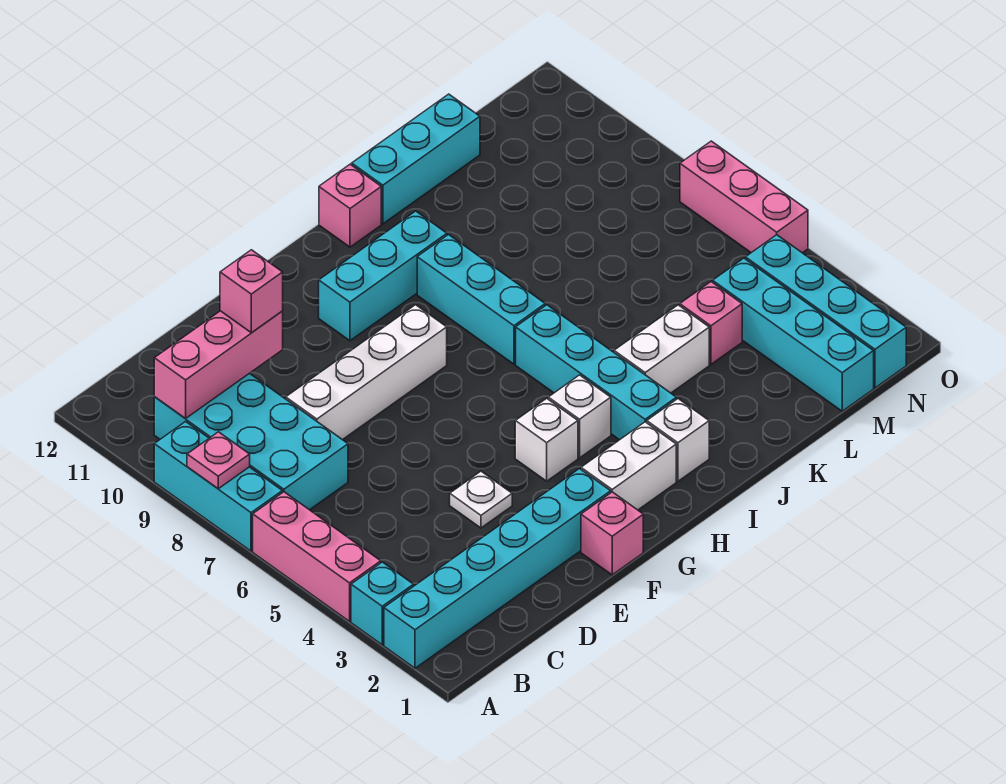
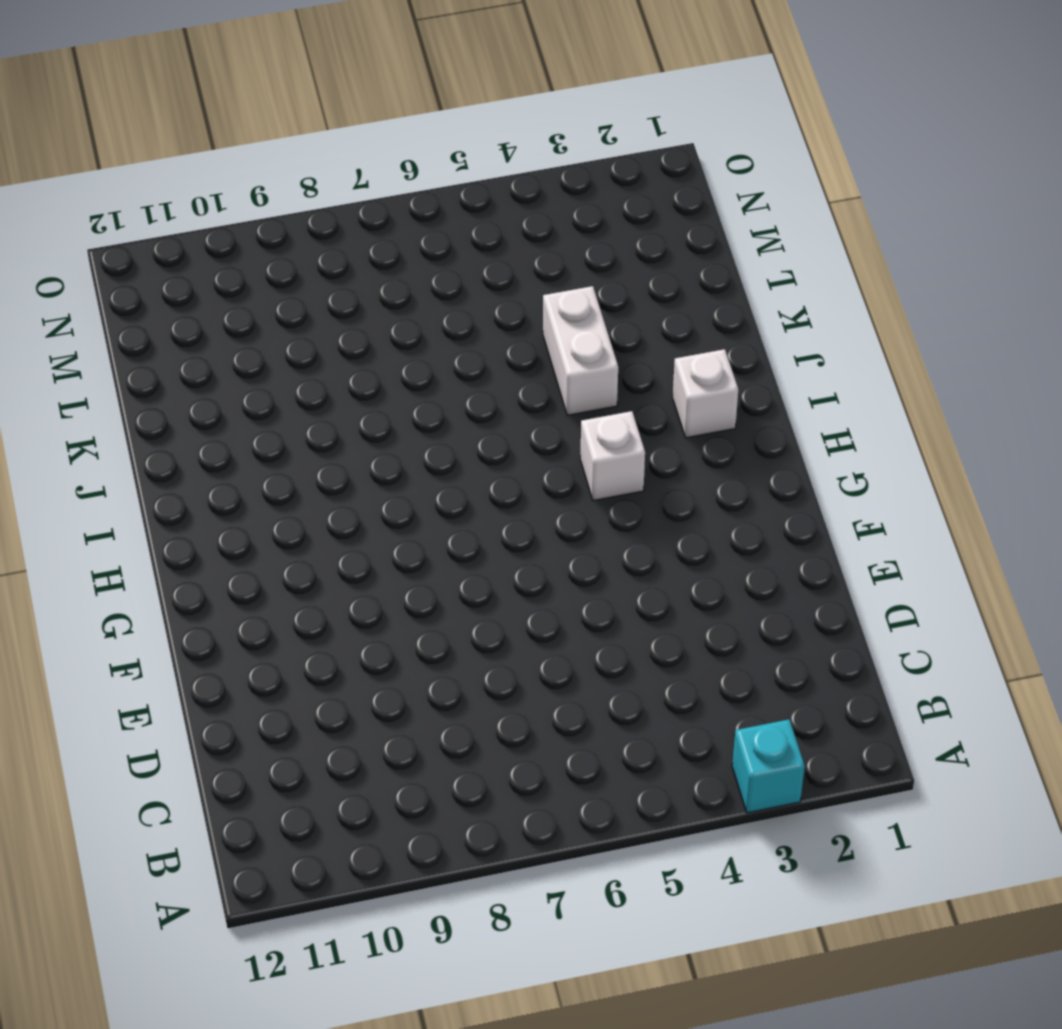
none -> cyan 1x6 brick [384,469,611,668]
none -> pink 1x3 brick [253,492,381,621]
none -> cyan 1x3 brick [154,422,282,551]

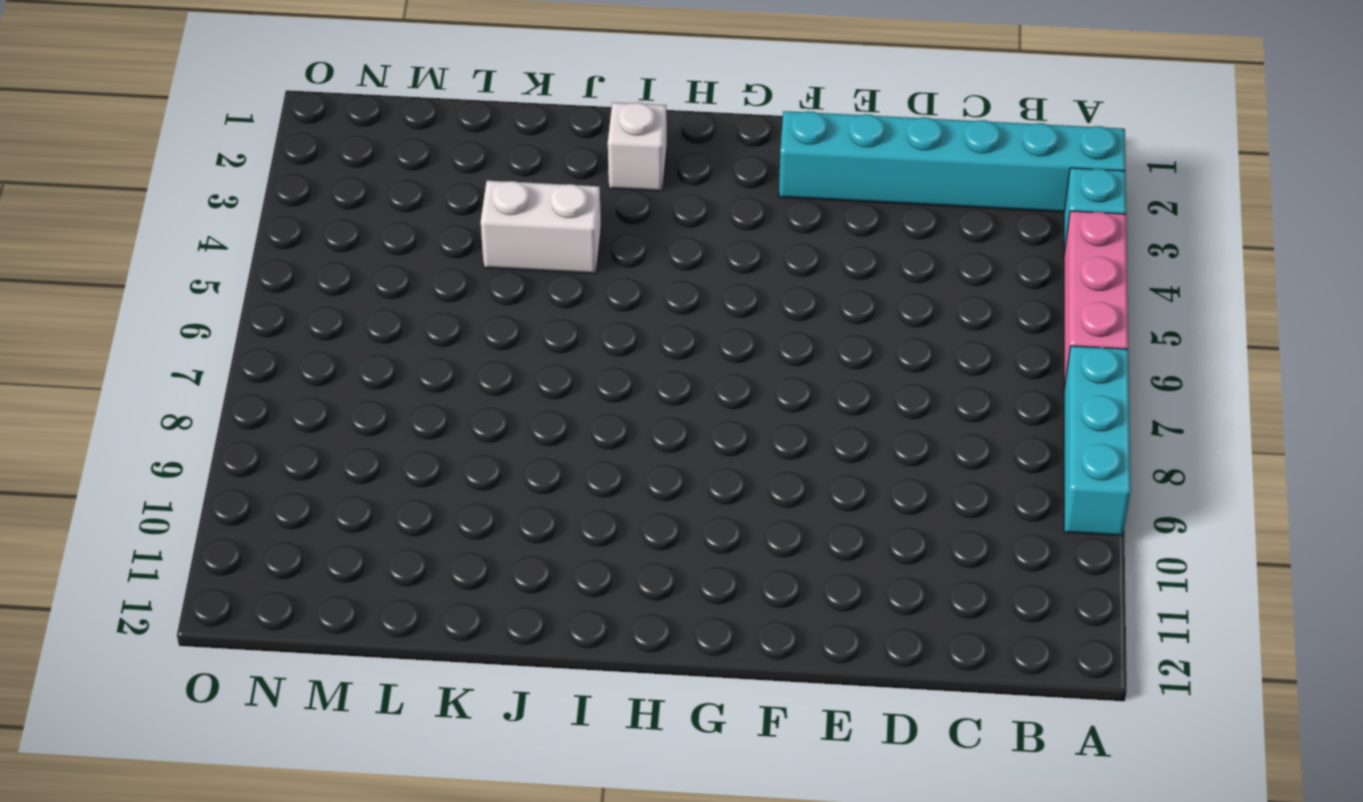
none -> cyan 2x4 brick [154,373,348,510]
none -> white 1x4 brick [286,305,447,440]
none -> white 1x1 plate [450,471,512,528]

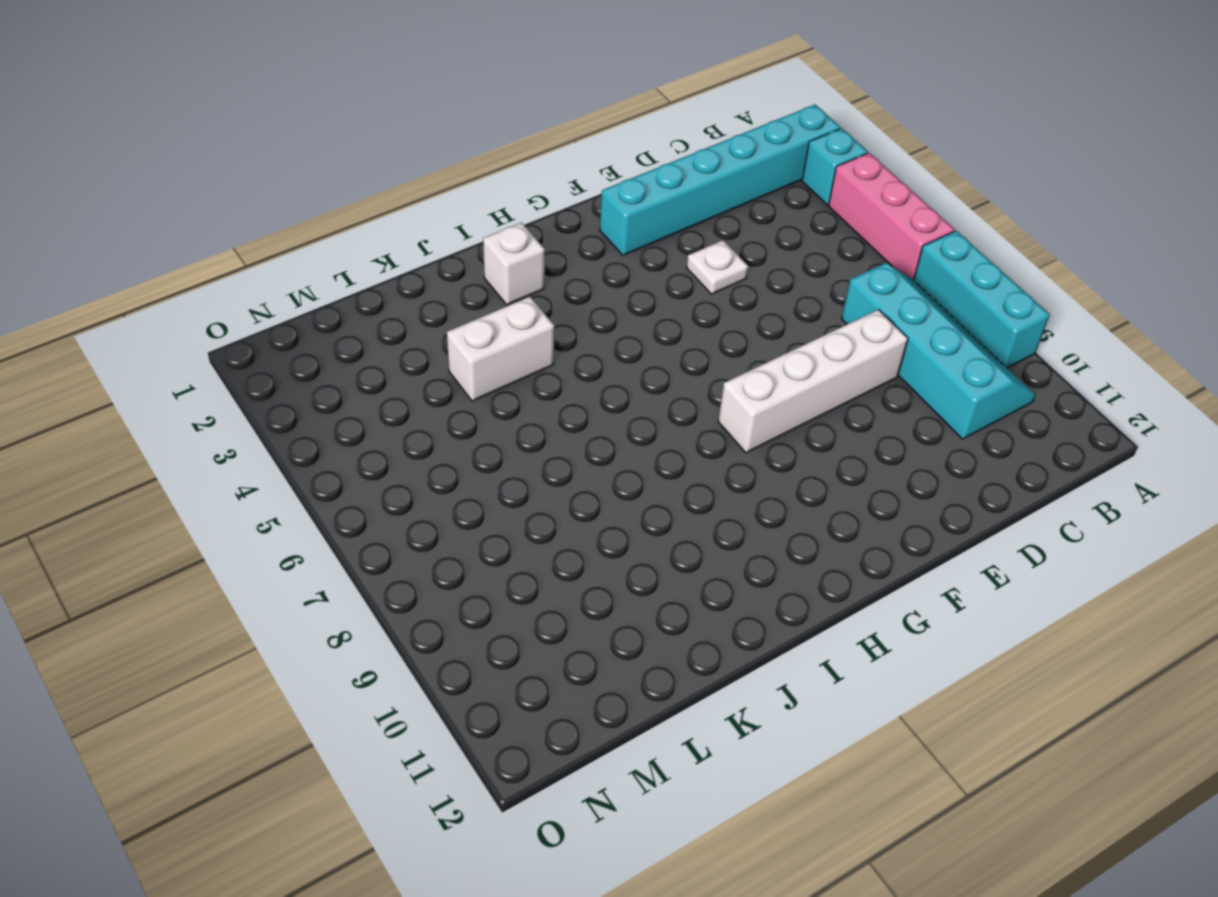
cyan 2x4 slope [841,263,1036,439] -> cyan 2x4 brick [154,373,348,510]
none -> pink 1x1 brick [581,492,643,575]
none -> white 1x2 brick [581,422,676,510]
none -> white 1x1 brick [515,398,578,481]

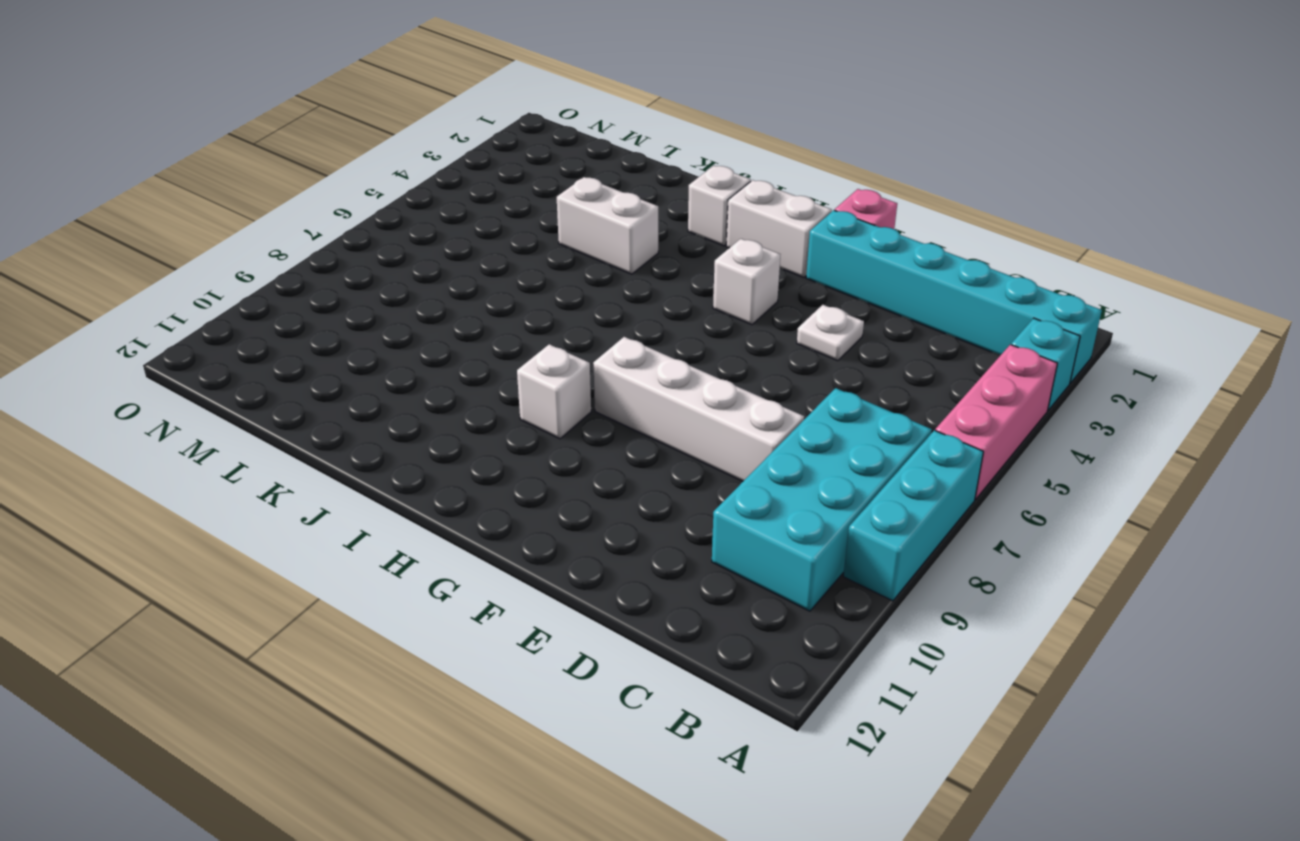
white 1x1 brick [517,344,591,439] -> white 1x1 brick moved to [548,375,611,458]
none -> cyan 1x3 brick [319,211,447,341]
none -> cyan 1x4 brick [516,305,676,440]
none -> cyan 1x3 brick [417,235,545,364]

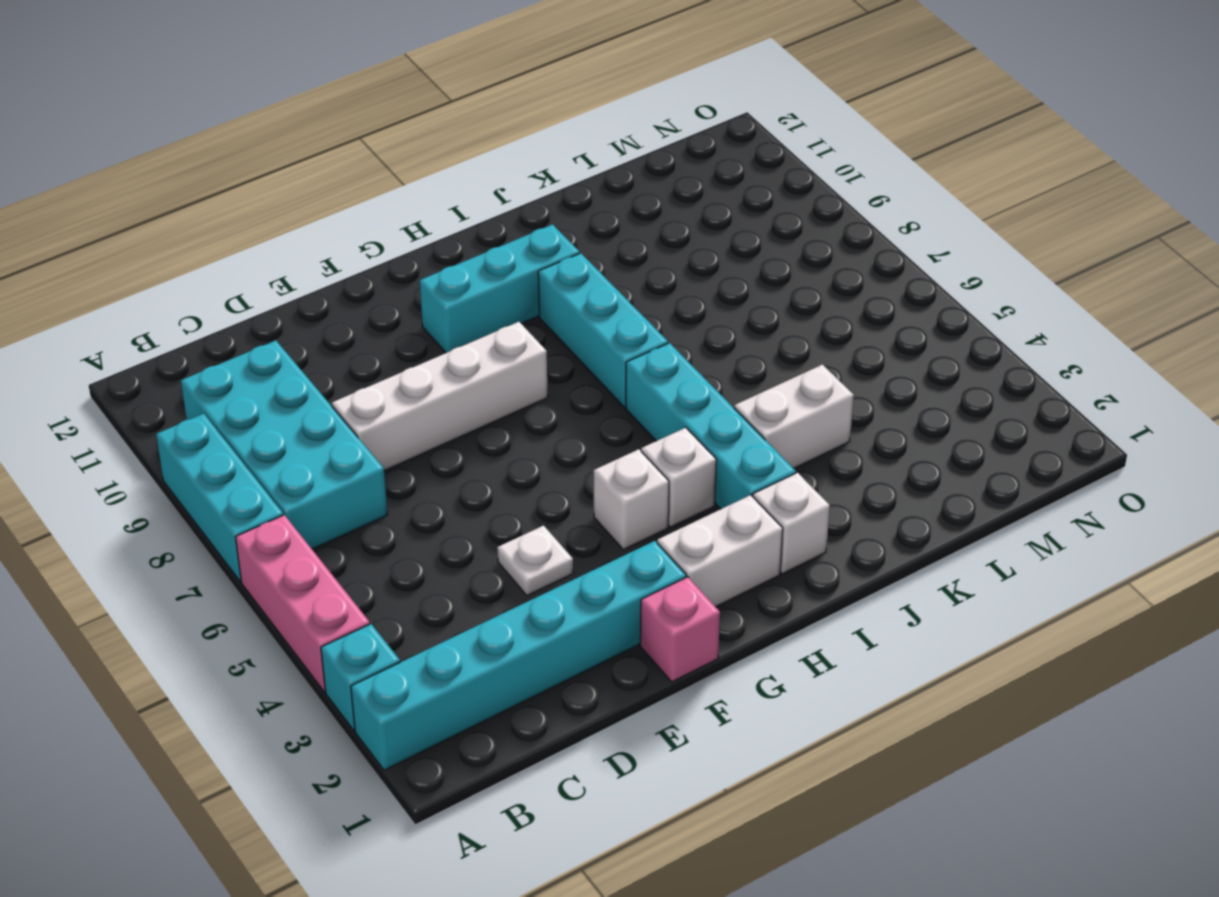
none -> pink 1x1 brick [319,164,381,247]
none -> cyan 1x3 brick [352,94,480,224]
none -> pink 1x1 brick [680,282,742,364]

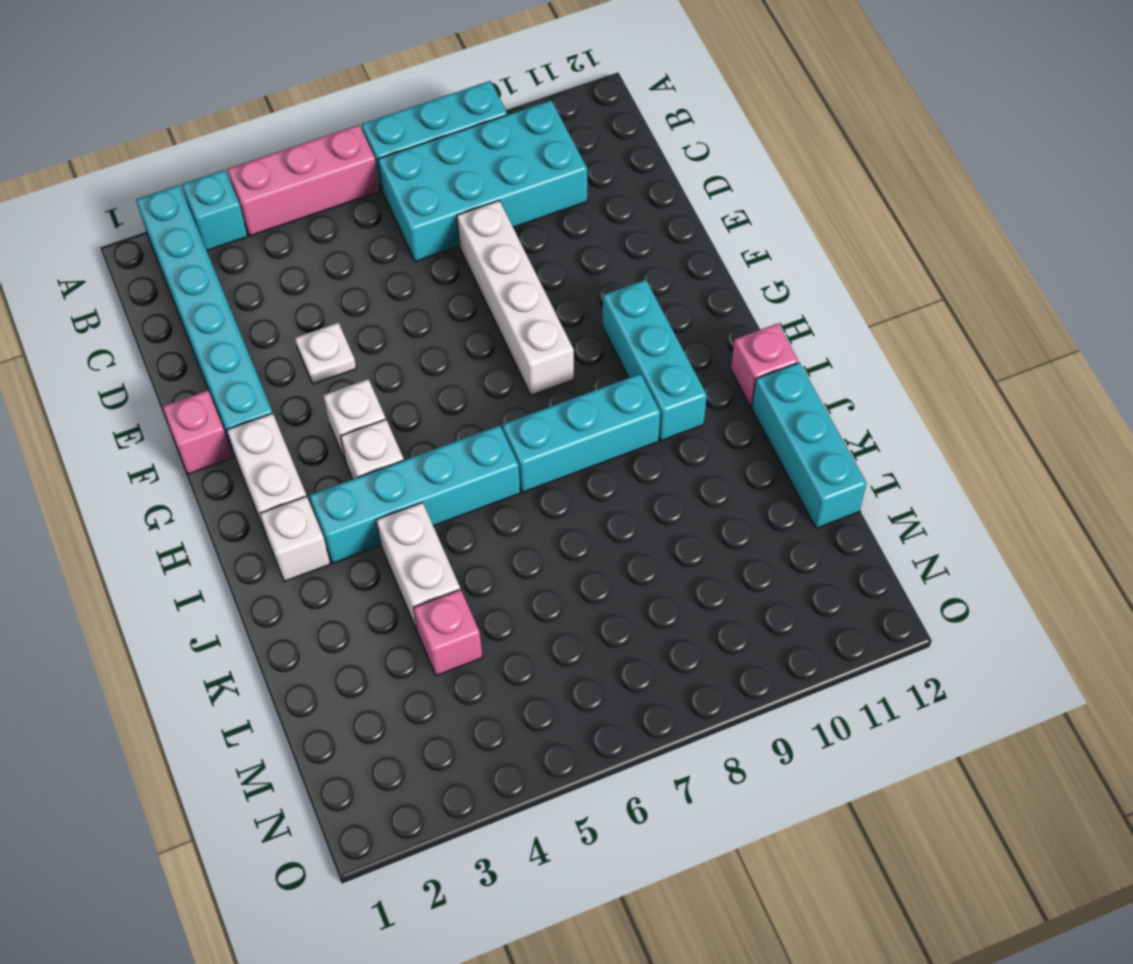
none -> cyan 1x4 brick [713,258,874,411]
none -> cyan 1x4 brick [745,235,906,388]
none -> pink 1x3 brick [680,141,808,253]

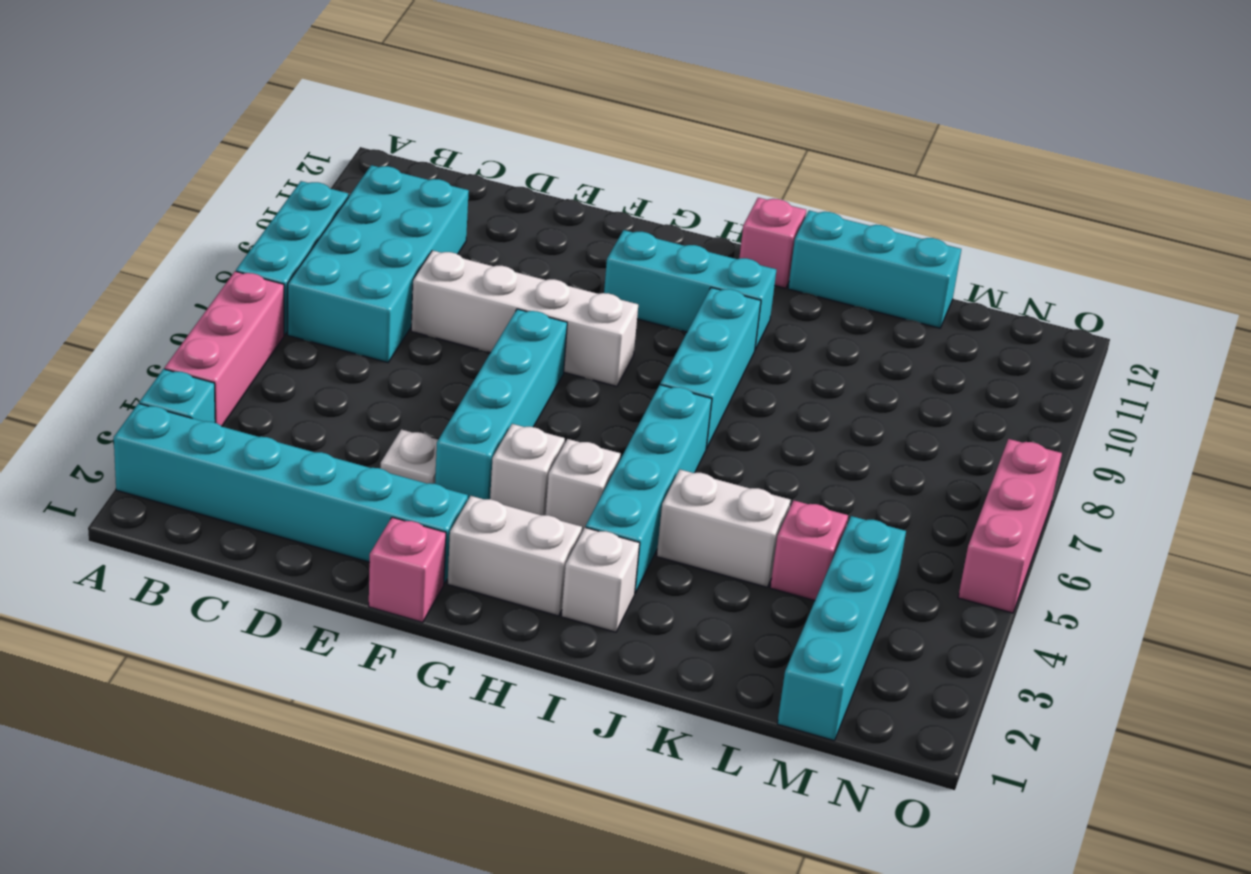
cyan 1x4 brick [435,309,567,499] -> cyan 1x4 brick moved to [745,235,906,388]
none -> pink 1x1 plate [187,432,250,489]
none -> pink 1x3 brick [154,311,283,419]
none -> pink 1x1 brick [220,250,283,333]

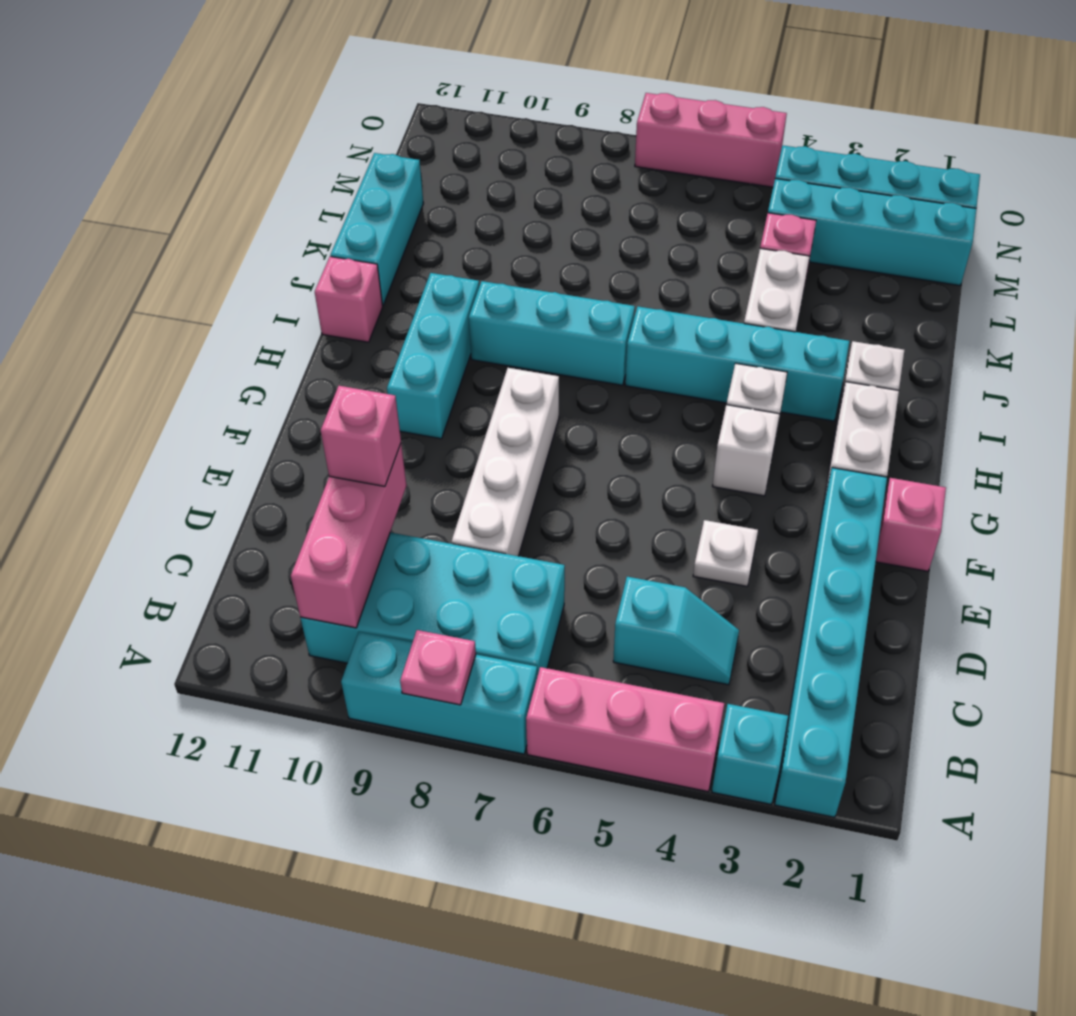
cyan 1x2 slope [613,577,739,685] -> none

